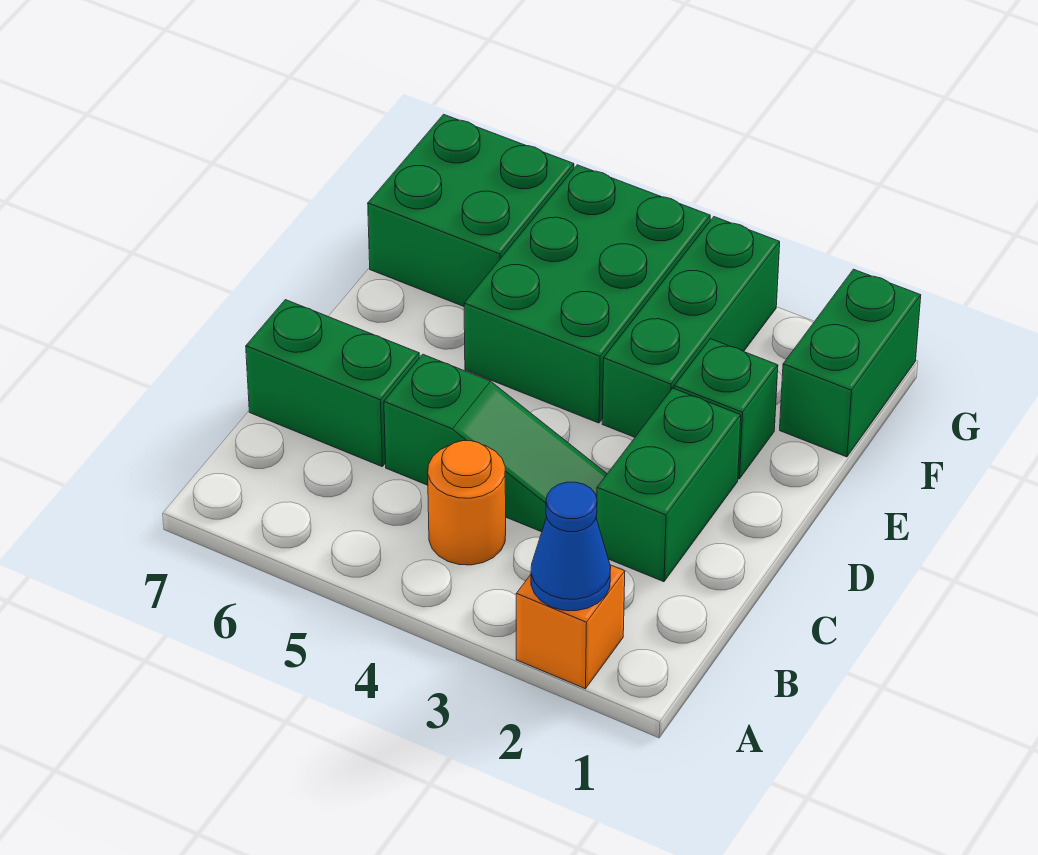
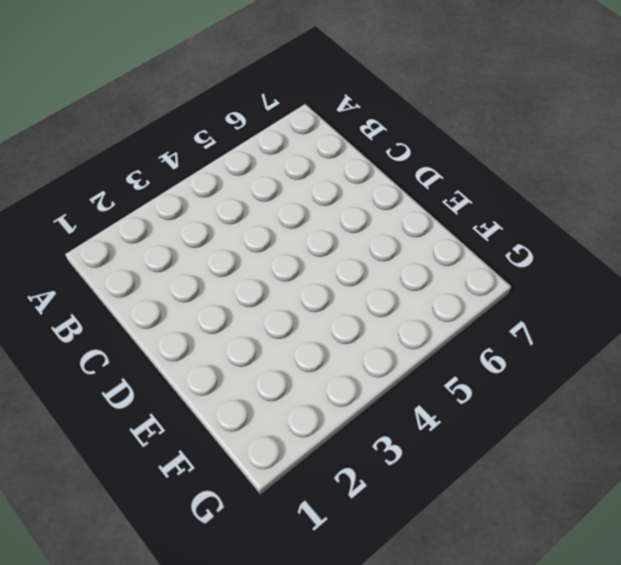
none -> orange 1x1 brick [516,565,625,689]
none -> orange 1x1 round brick [428,441,506,565]

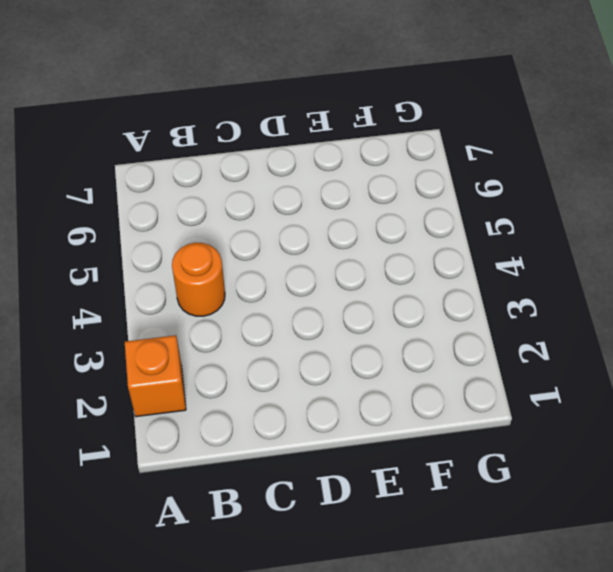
none -> green 1x2 brick [597,388,741,582]
none -> green 1x3 slope [384,354,607,532]

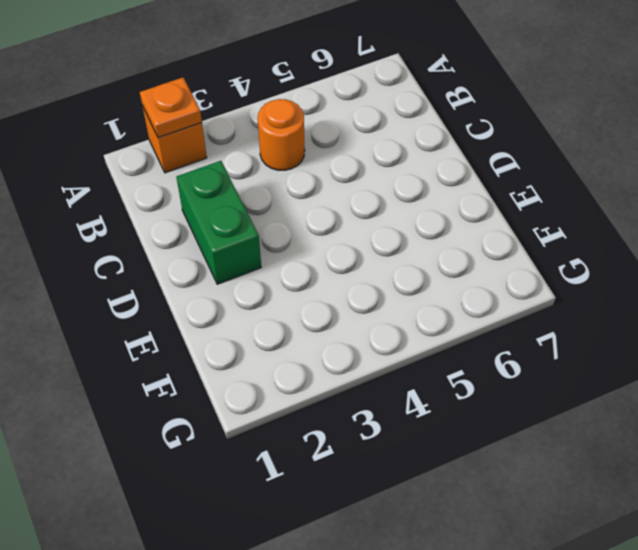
orange 1x1 plate [140,78,202,138] -> blue 1x1 cone [531,482,611,611]
none -> green 1x3 slope [384,354,607,532]
none -> green 1x2 brick [246,300,419,466]

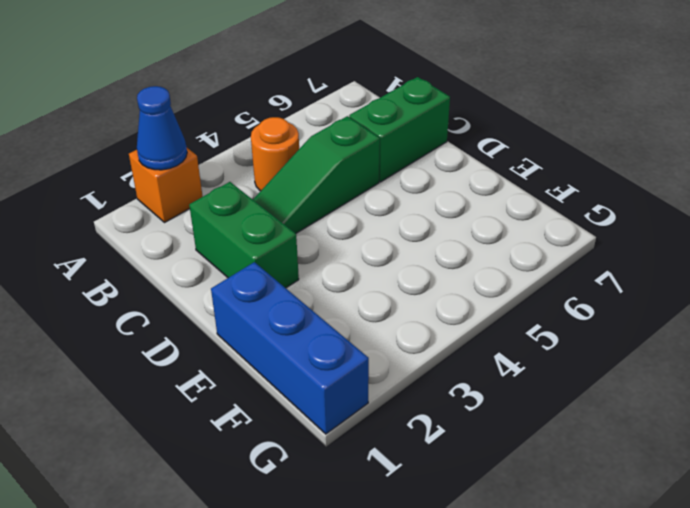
blue 1x3 brick [211,262,369,434] -> green 1x2 brick [780,269,921,457]
none -> green 1x1 brick [674,339,778,479]
none -> green 1x3 brick [602,217,780,437]

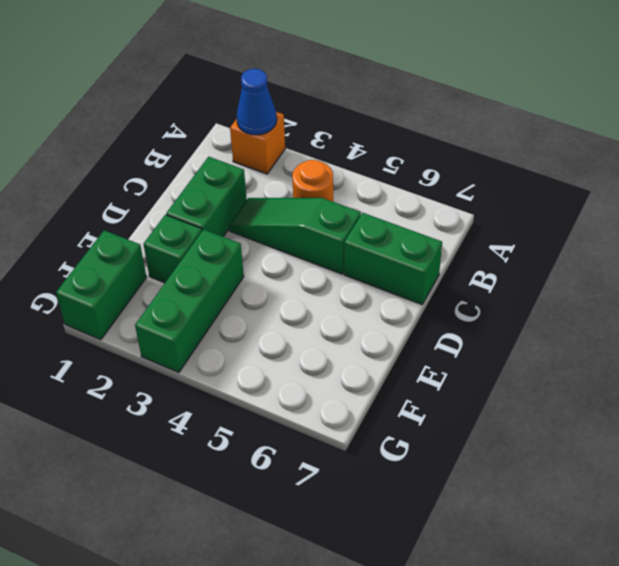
none -> green 2x3 brick [464,165,710,423]
none -> green 2x2 brick [368,114,574,306]

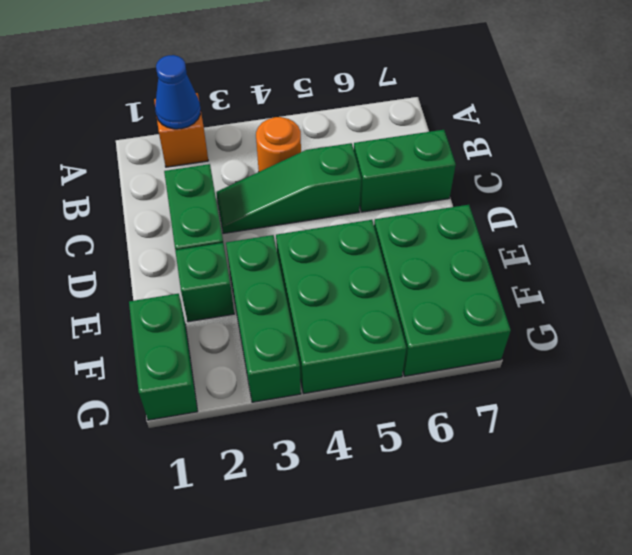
green 2x3 brick [374,205,511,376] -> green 2x2 brick [368,114,574,306]

